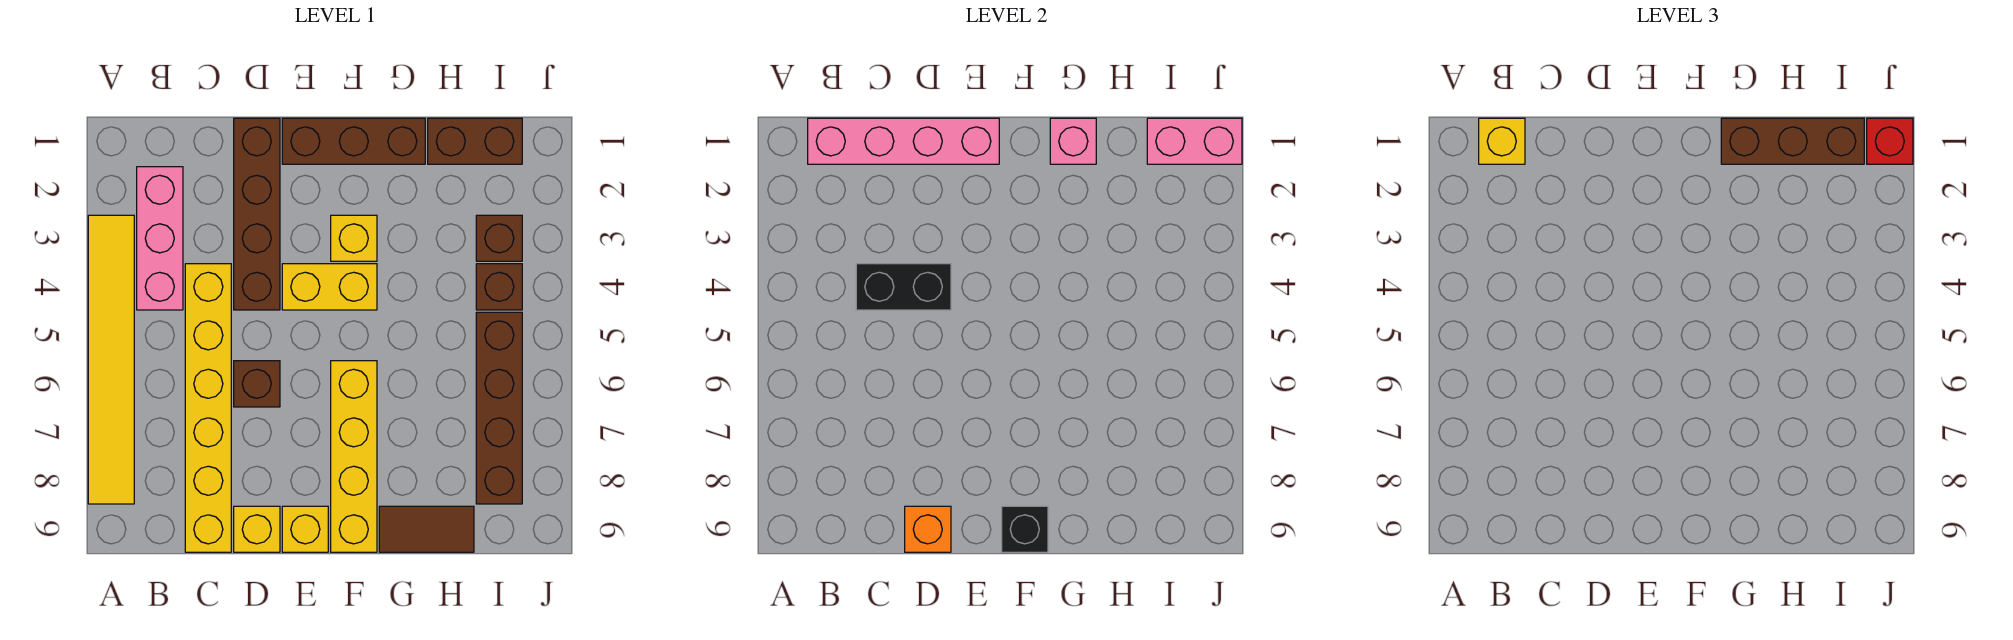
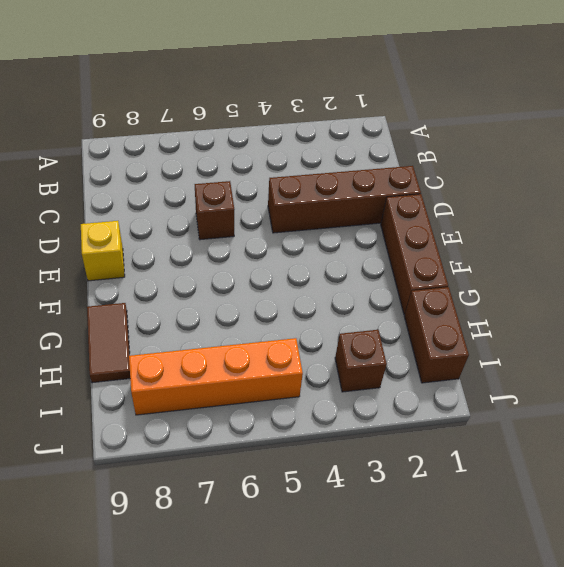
orange 1x4 brick [129,338,303,415] -> brown 1x4 brick [476,312,522,504]
none -> yellow 1x6 tile [88,215,134,504]
none -> pink 1x3 brick [137,167,183,310]
none -> yellow 1x6 brick [185,264,231,552]

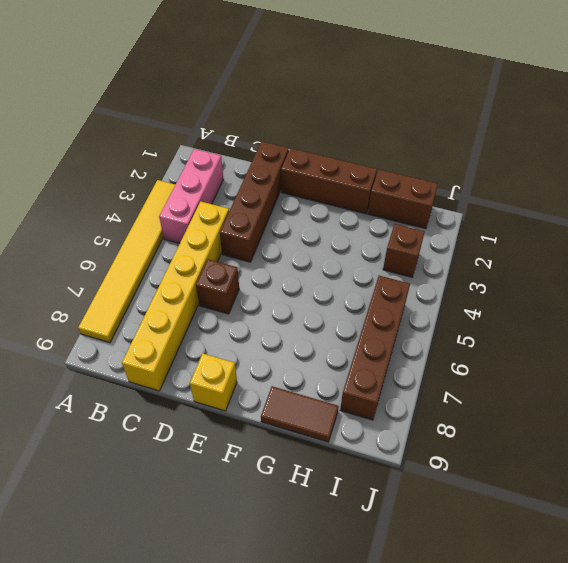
none -> yellow 1x1 brick [234,506,280,552]
none -> yellow 1x2 brick [282,264,377,310]
none -> yellow 1x1 brick [331,215,377,261]

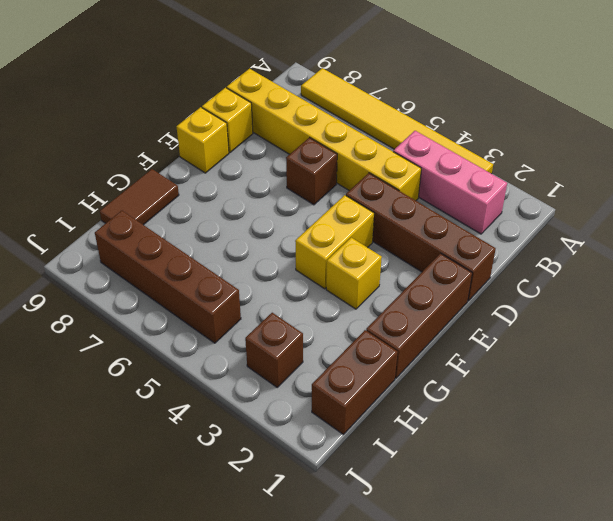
none -> yellow 1x4 brick [331,361,377,552]
none -> brown 1x1 brick [476,264,522,310]
none -> pink 1x4 brick [808,118,999,164]

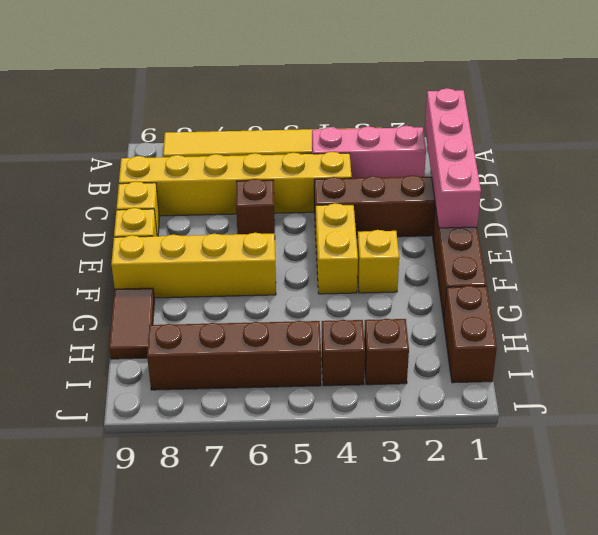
none -> black 1x2 brick [856,264,951,310]
none -> orange 1x1 brick [905,506,951,552]
none -> black 1x1 brick [1002,506,1048,552]

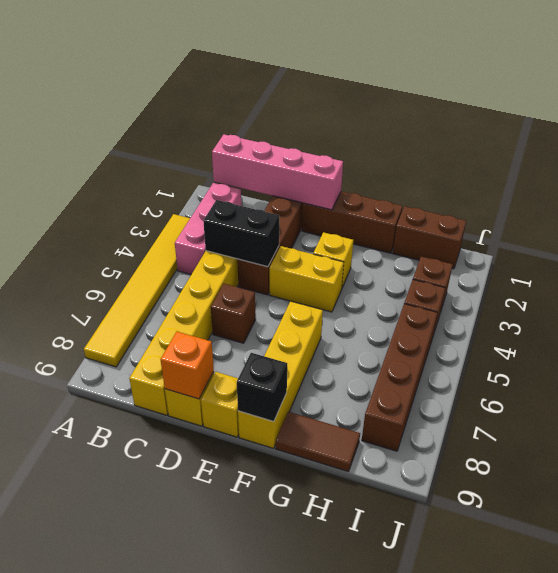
none -> pink 1x1 brick [1050,118,1096,164]
none -> pink 1x2 brick [1147,118,1242,164]
none -> yellow 1x1 brick [1479,118,1525,164]

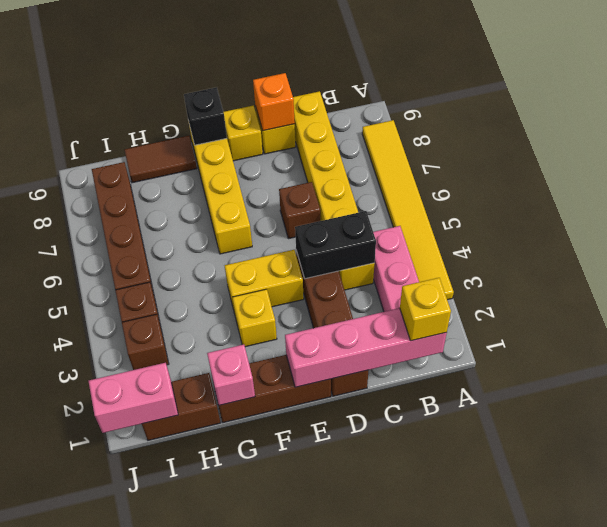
none -> brown 1x3 brick [1721,118,1864,164]
none -> red 1x1 brick [1867,118,1913,164]

